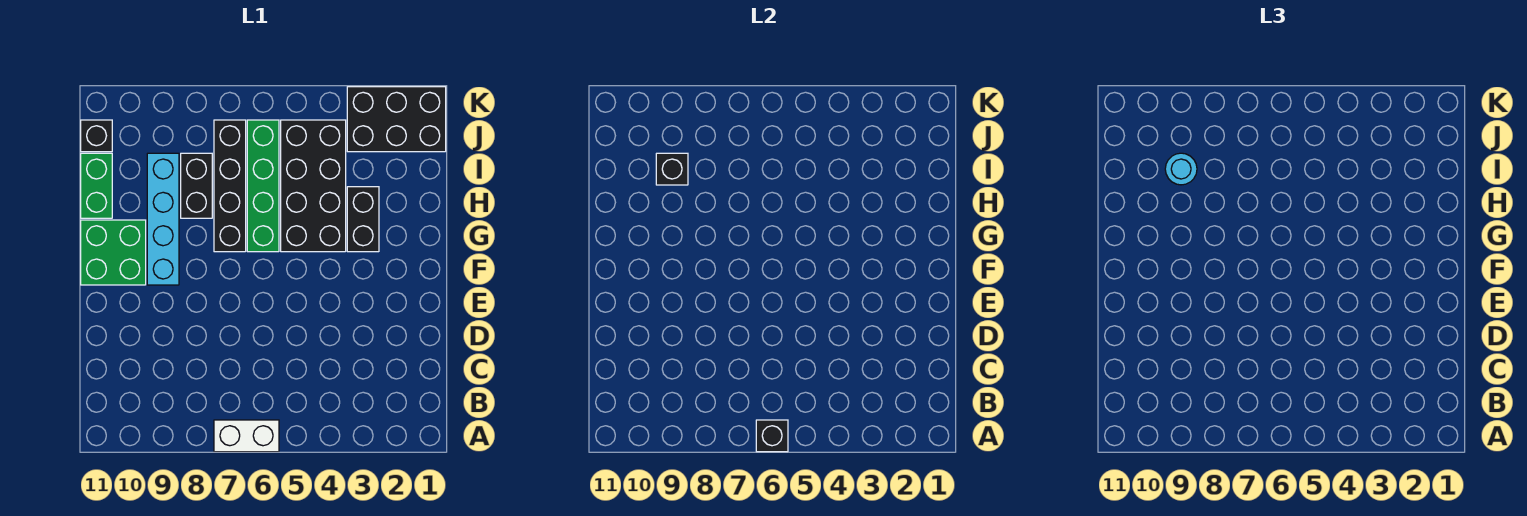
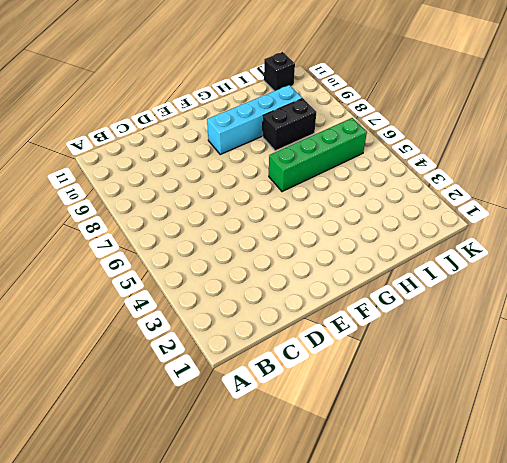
none -> white 1x2 brick [214,420,279,452]
none -> green 2x2 brick [81,220,146,285]
none -> black 1x2 brick [347,187,379,252]

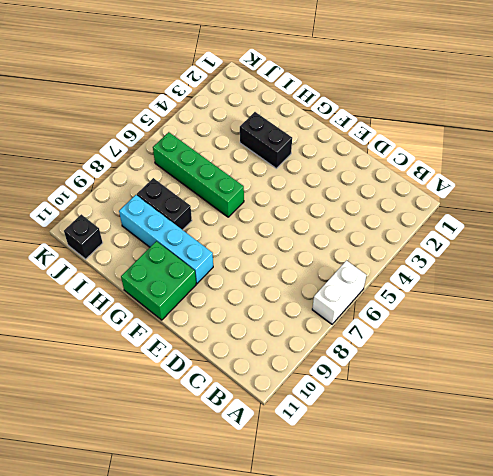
none -> black 2x4 brick [281,120,346,252]
none -> black 1x4 brick [214,120,246,252]
none -> green 1x2 brick [81,153,112,218]

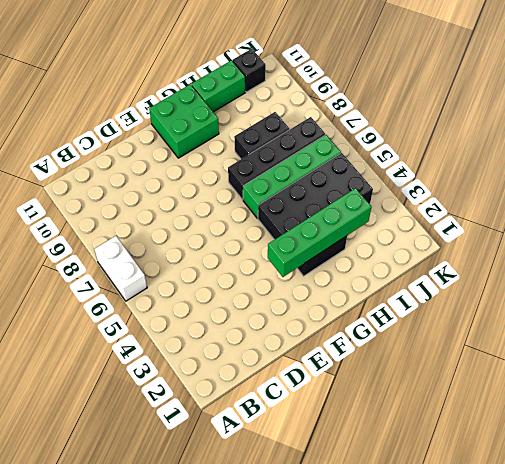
green 1x4 brick [268,188,371,277] -> none
none -> cyan 1x4 brick [147,153,179,285]
none -> black 2x3 brick [347,87,446,152]
none -> black 1x1 brick [756,420,788,452]

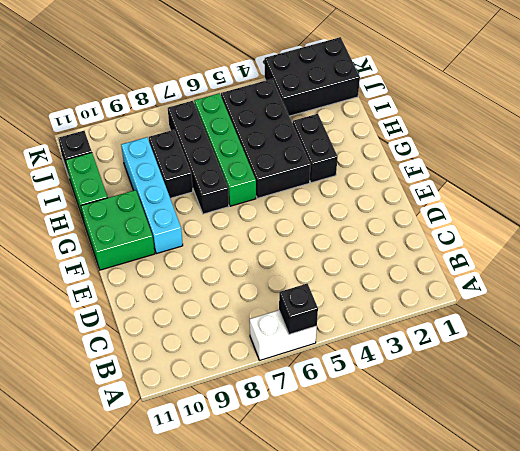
none -> black 1x1 brick [656,153,688,185]
none -> cyan 1x1 round brick [1165,153,1197,185]

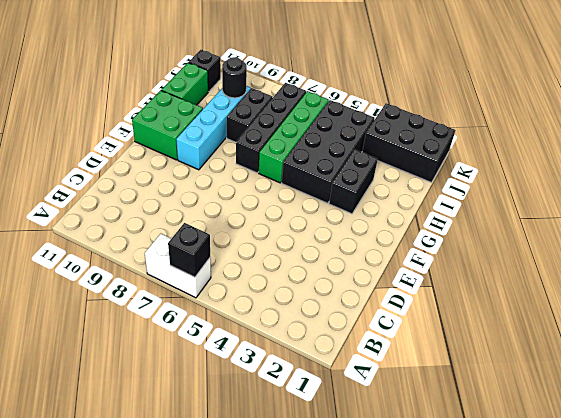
black 1x1 round brick [222,57,247,98] -> black 1x1 brick [656,153,688,185]
none -> cyan 1x1 round brick [1165,153,1197,185]

